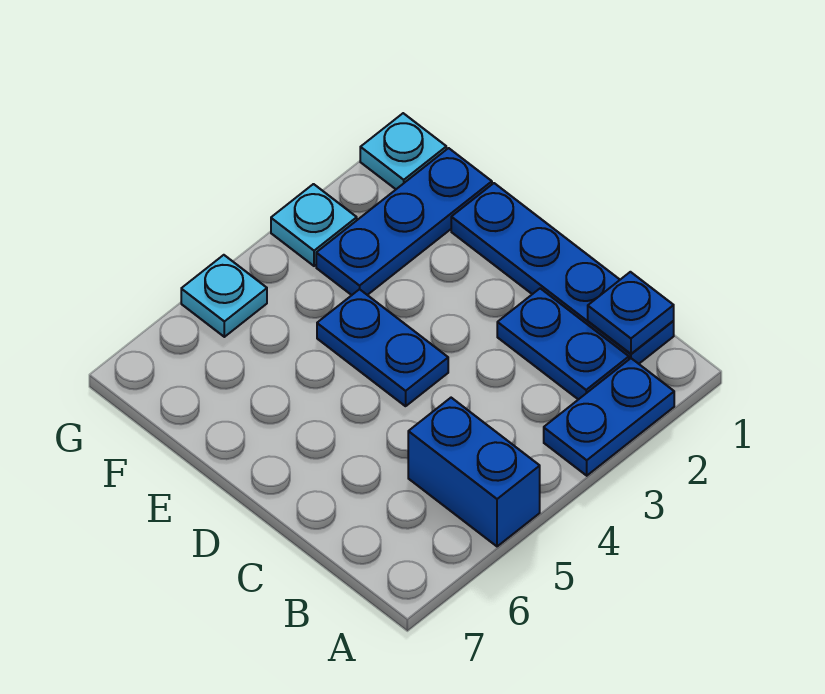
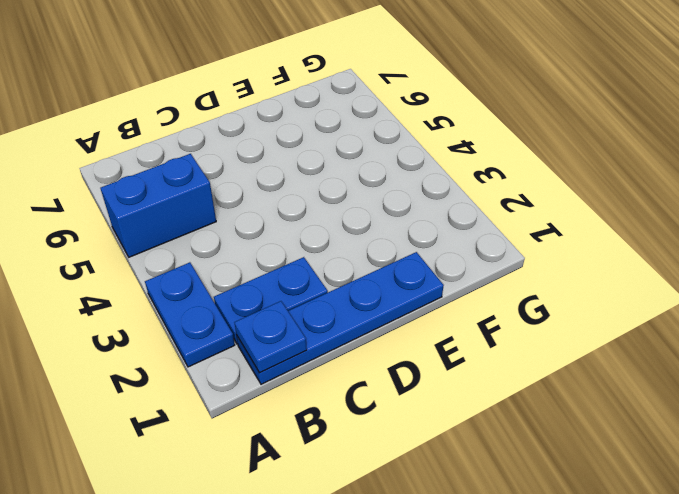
none -> blue 1x2 plate [317,289,448,406]
none -> blue 1x3 plate [316,148,492,295]

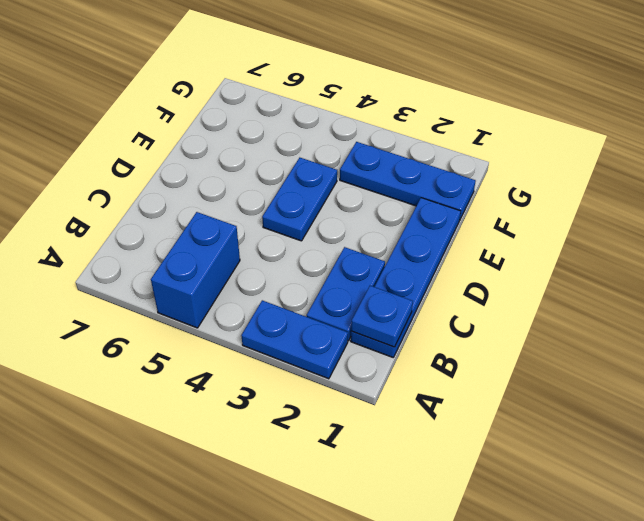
none -> cyan 1x1 plate [360,113,446,189]
none -> cyan 1x1 plate [271,184,357,266]

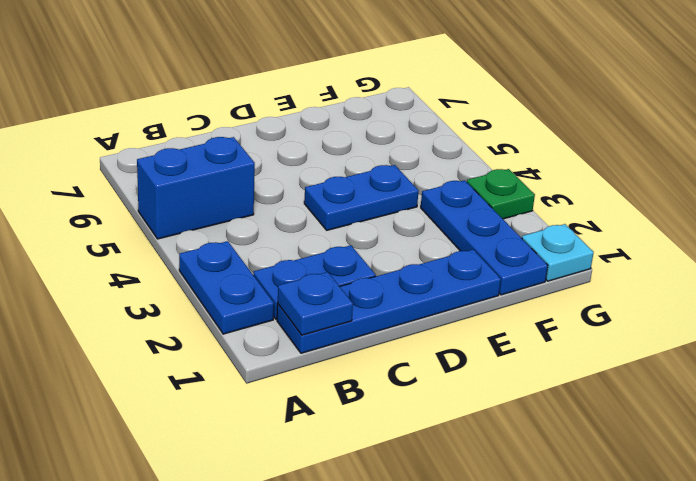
green 1x1 plate [467,169,535,219] -> cyan 1x1 plate [271,184,357,266]
none -> cyan 1x1 plate [181,255,267,337]

